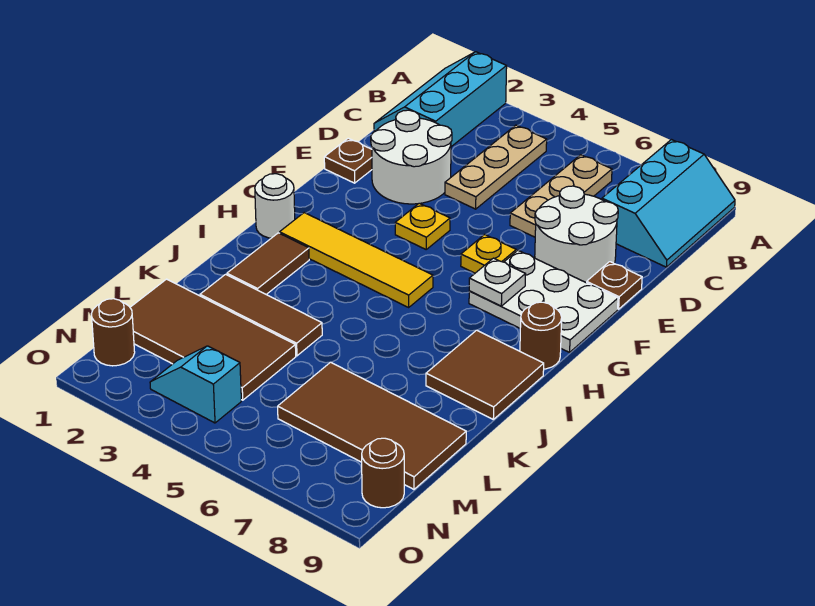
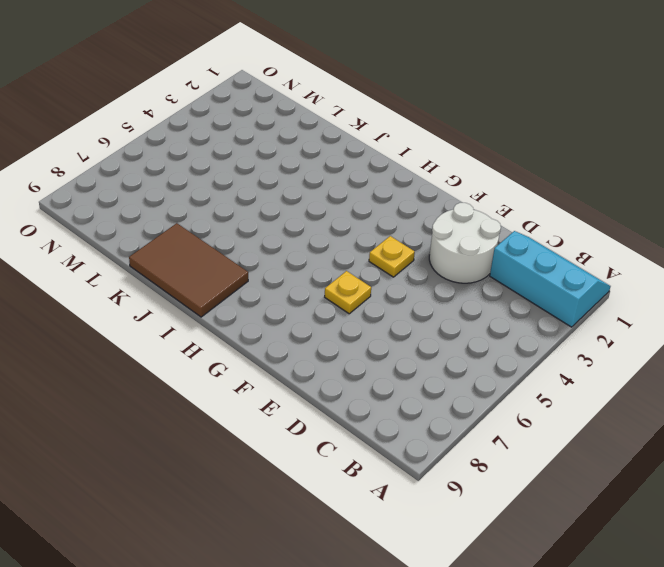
brown 2x3 tile [129,223,248,317] -> brown 2x2 tile [426,330,544,419]
none -> cyan 2x3 slope [602,140,735,267]
none -> tan 1x3 plate [445,125,547,209]
none -> tan 1x3 plate [510,155,612,237]

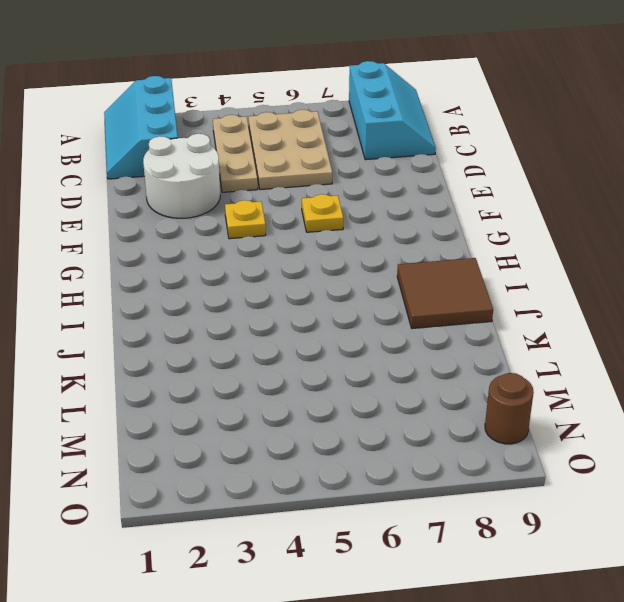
tan 2x3 plate [248,110,332,190] -> tan 1x3 plate [510,155,612,237]
none -> white 2x2 round brick [535,186,618,282]
none -> brown 1x1 plate [324,138,372,183]
none -> brown 1x1 plate [587,262,642,309]

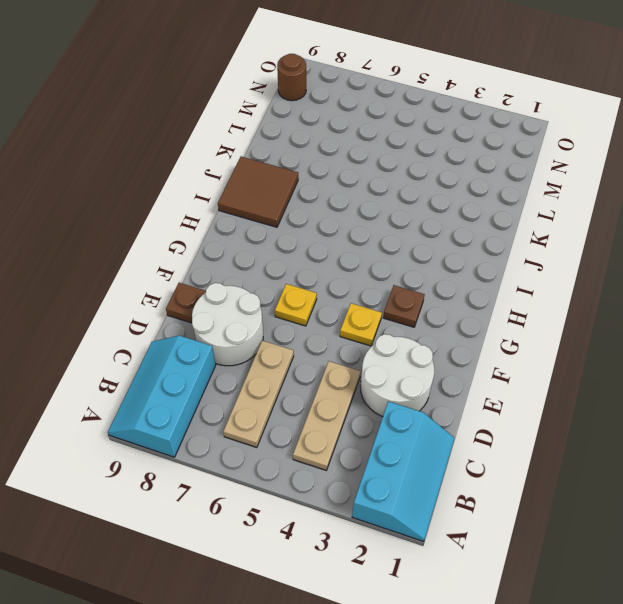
brown 1x1 plate [383,285,425,327] -> brown 1x1 plate moved to [324,138,372,183]
none -> white 2x3 plate [469,251,618,352]
none -> white 1x1 round brick [255,174,295,238]
none -> yellow 1x4 tile [280,213,433,307]

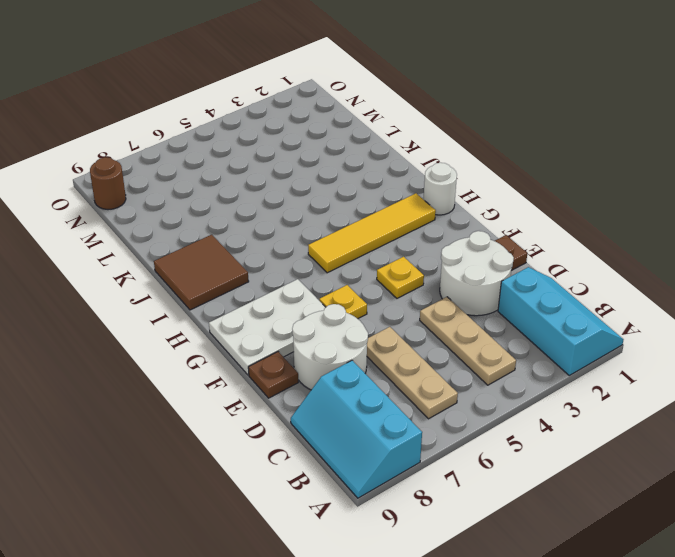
none -> brown 1x1 round brick [520,302,562,369]
none -> brown 1x2 tile [227,233,309,294]
none -> brown 1x3 tile [200,274,322,356]

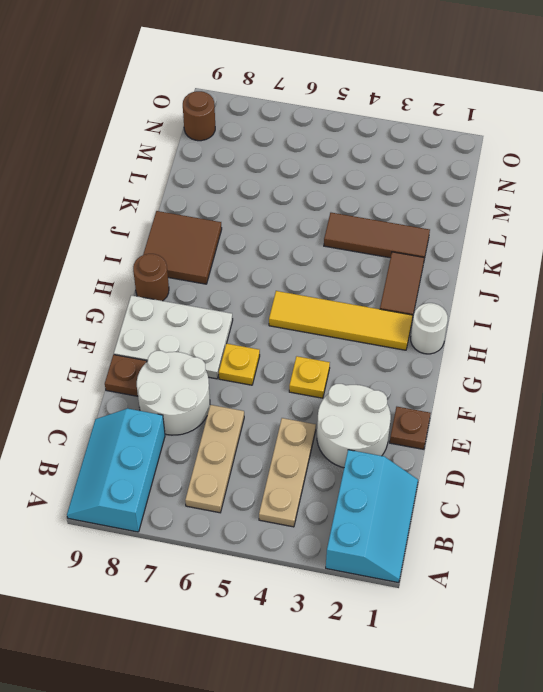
none -> brown 2x4 tile [130,279,296,400]
none -> brown 2x4 tile [278,362,466,489]
none -> brown 1x1 round brick [91,299,135,366]

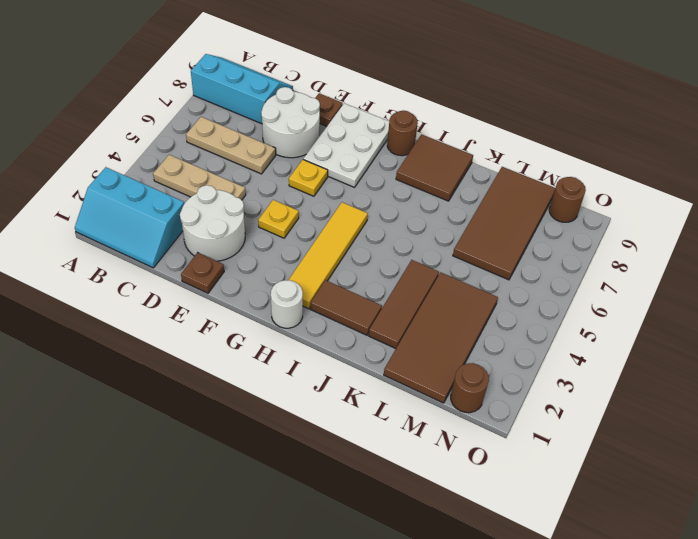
none -> cyan 1x2 slope [150,346,241,423]
none -> white 1x1 plate [469,258,526,306]

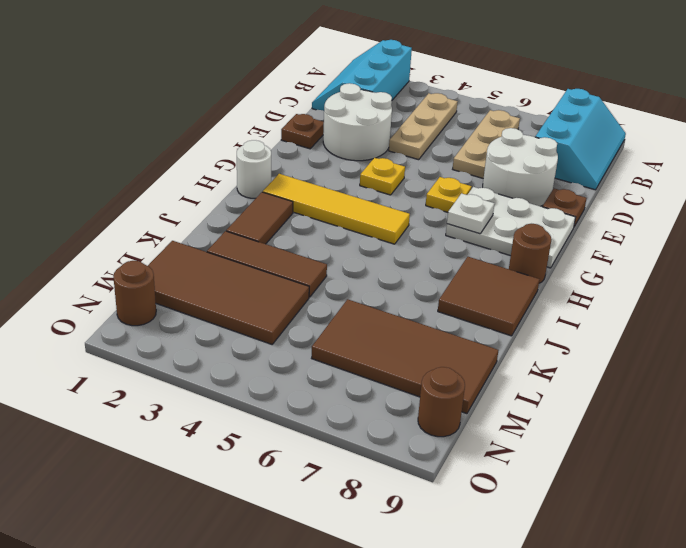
none -> cyan 1x2 slope [150,346,241,423]

